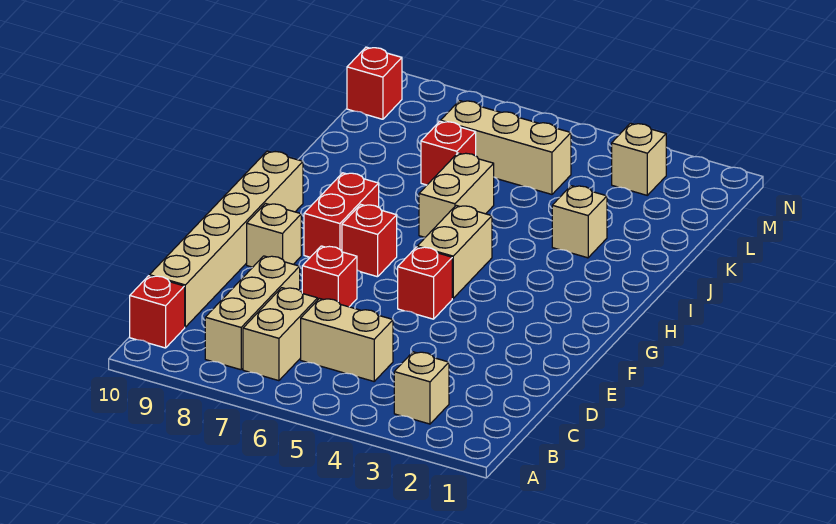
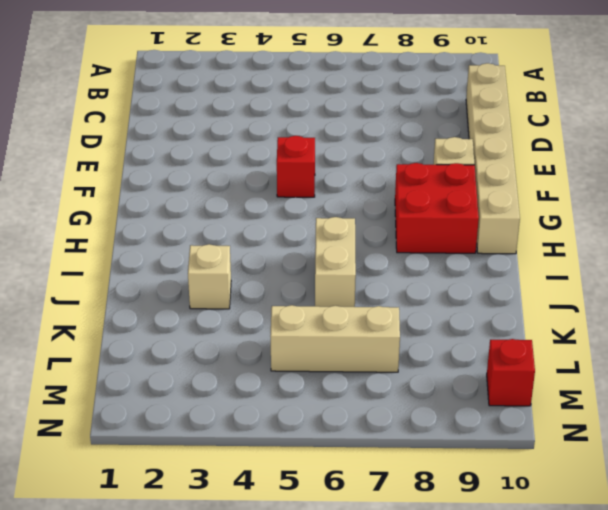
red 2x2 brick [395,163,479,253] -> red 1x2 brick [304,173,379,257]
none -> tan 1x1 brick [394,352,449,424]
none -> tan 1x2 brick [243,288,318,381]
none -> tan 1x3 brick [205,256,300,370]

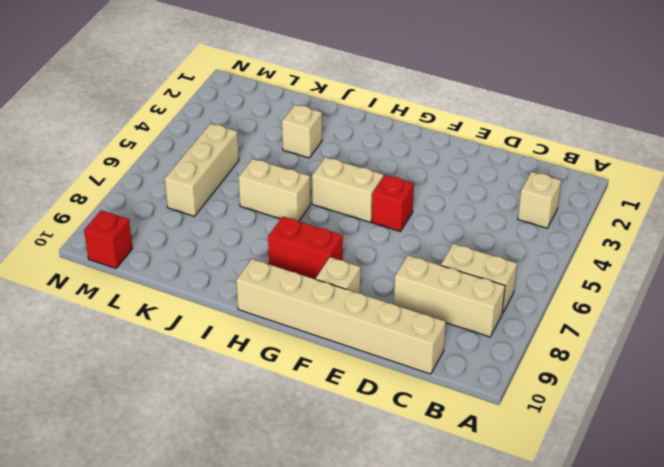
none -> red 1x1 brick [130,276,185,348]
none -> tan 1x2 brick [301,299,393,381]
none -> red 1x1 brick [302,246,357,307]

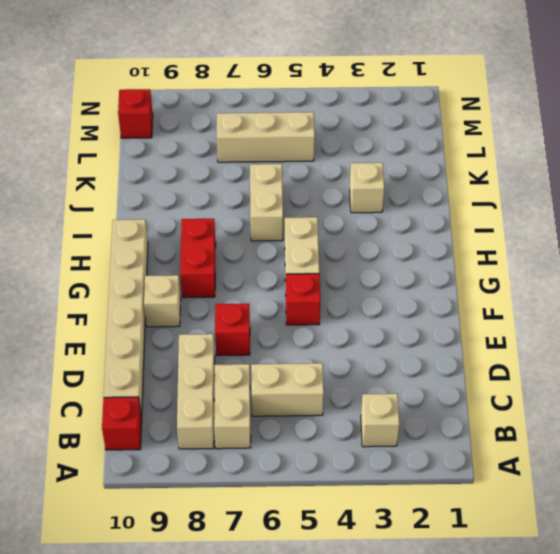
none -> red 1x1 brick [342,205,397,277]
none -> red 1x1 brick [421,121,476,185]
none -> tan 1x1 brick [612,123,666,195]

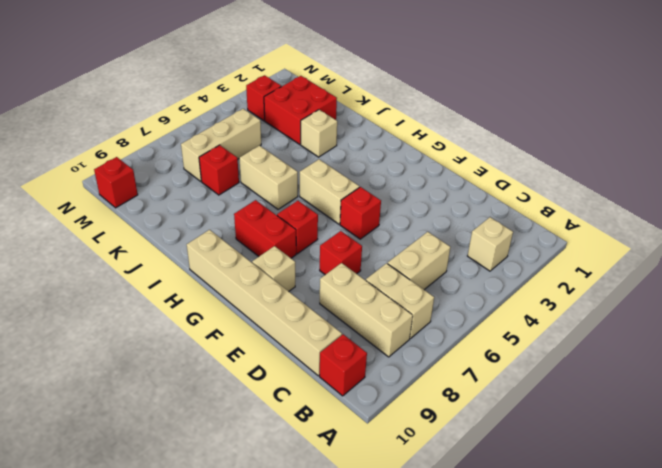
red 2x2 brick [264,76,337,145] -> none
red 1x1 brick [246,75,281,121] -> tan 1x1 brick [612,123,666,195]

